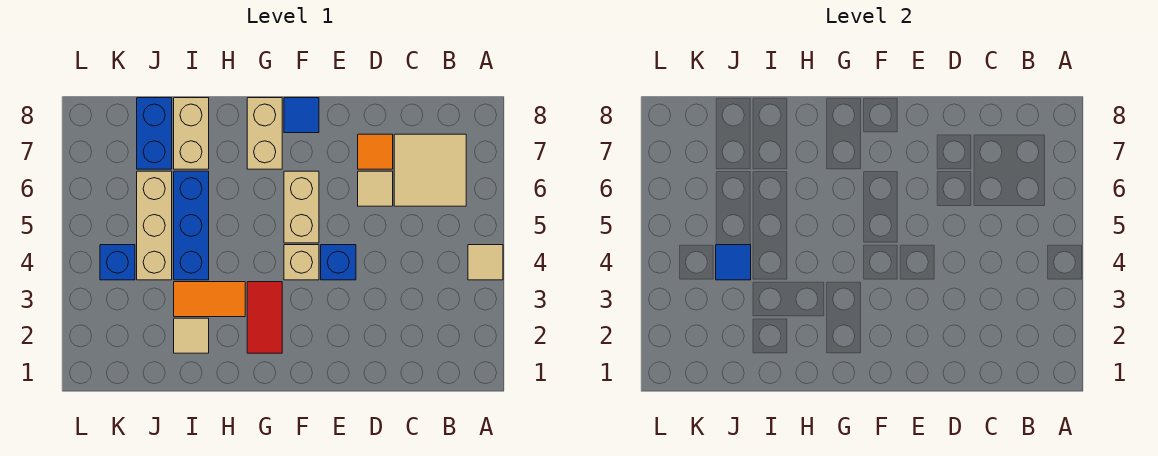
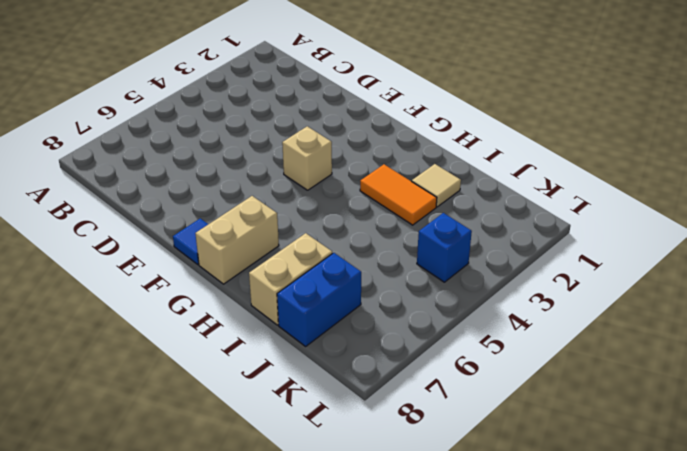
none -> tan 1x1 tile [468,245,503,280]
none -> tan 2x2 tile [394,134,466,206]
none -> tan 1x1 tile [358,171,393,206]

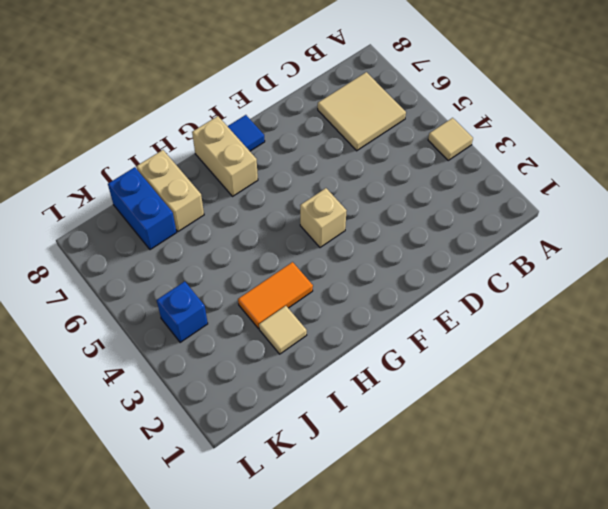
none -> tan 1x1 tile [358,171,393,206]
none -> orange 1x1 tile [358,134,393,169]
none -> blue 1x1 brick [321,245,356,280]

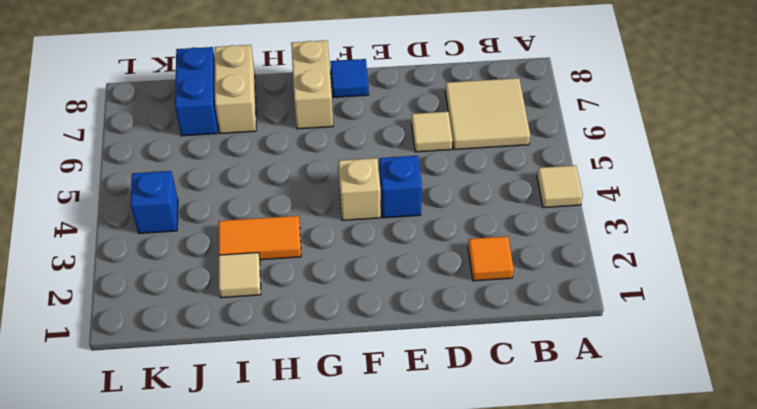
orange 1x1 tile [468,236,514,281] -> orange 1x1 tile moved to [358,134,393,169]
none -> tan 1x2 brick [284,171,319,243]
none -> red 1x2 tile [247,282,282,353]
none -> blue 1x3 brick [174,171,209,280]

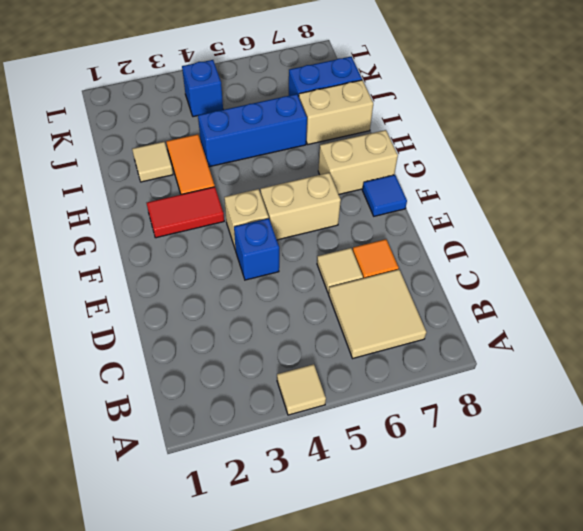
none -> tan 1x3 brick [137,171,172,280]
none -> blue 1x1 tile [716,245,751,280]

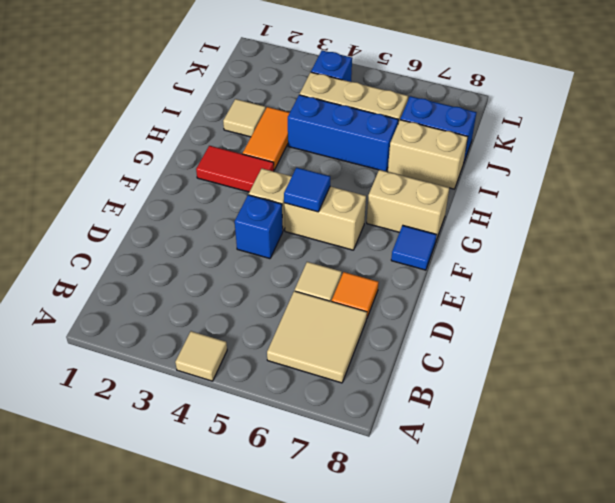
blue 1x1 tile [284,167,330,212] -> blue 1x1 tile moved to [716,245,751,280]

